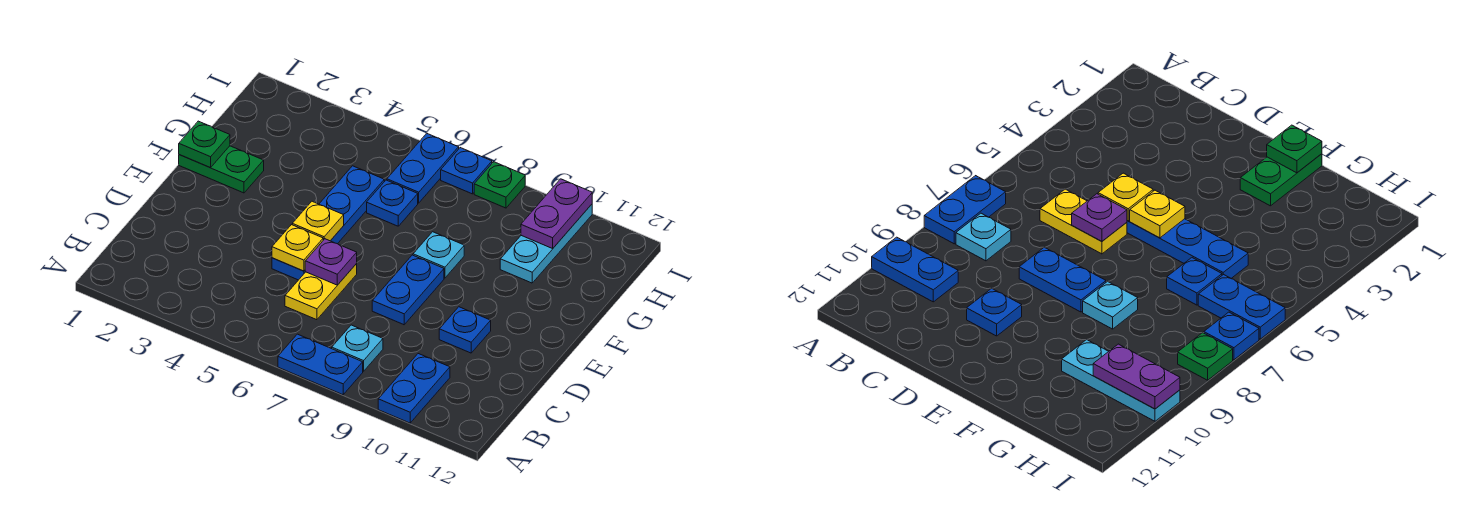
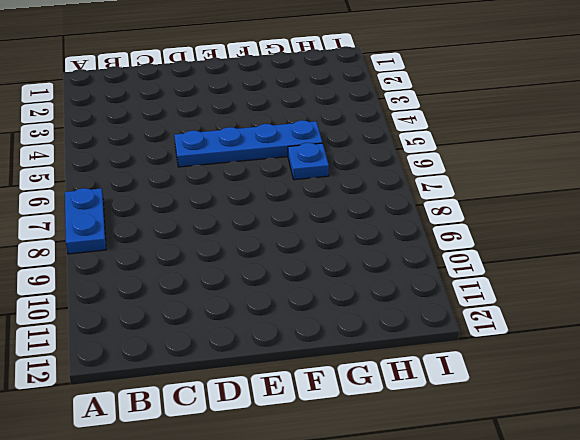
none -> blue 1x2 plate [378,354,450,423]
none -> cyan 1x1 plate [332,325,383,371]
none -> yellow 1x2 plate [285,264,357,320]

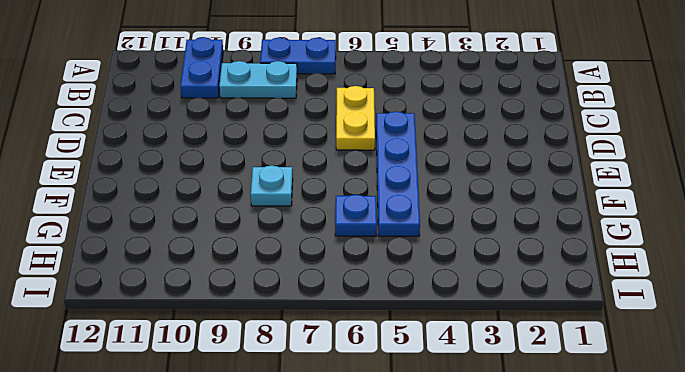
cyan 1x2 plate [219,61,297,98] -> cyan 1x1 plate [332,325,383,371]
none -> blue 1x2 plate [372,255,444,325]
none -> blue 1x1 plate [439,307,491,353]
none -> green 1x2 plate [179,146,264,193]

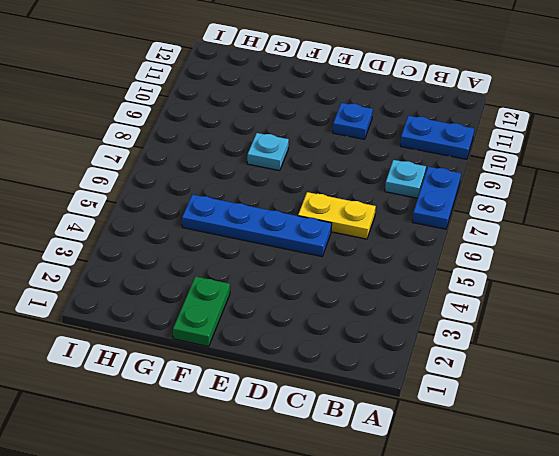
none -> blue 1x2 plate [372,255,444,325]
none -> blue 1x1 plate [367,180,418,226]
none -> cyan 1x3 plate [500,204,592,283]

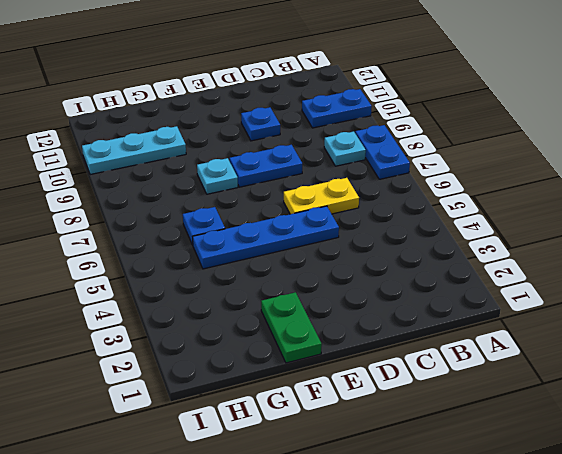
none -> blue 1x2 plate [387,133,459,203]
none -> blue 1x1 plate [441,148,492,194]
none -> green 1x1 plate [474,162,525,208]

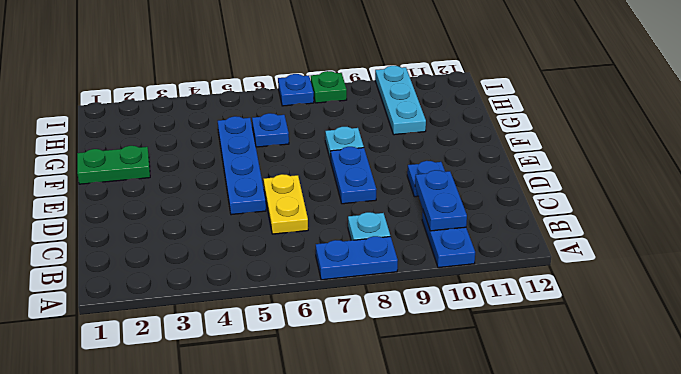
blue 1x2 plate [415,170,467,231] -> blue 1x2 plate moved to [387,133,459,203]
none -> yellow 1x1 plate [272,225,323,271]
none -> purple 1x1 plate [305,239,357,285]
none -> yellow 1x1 plate [292,201,344,241]

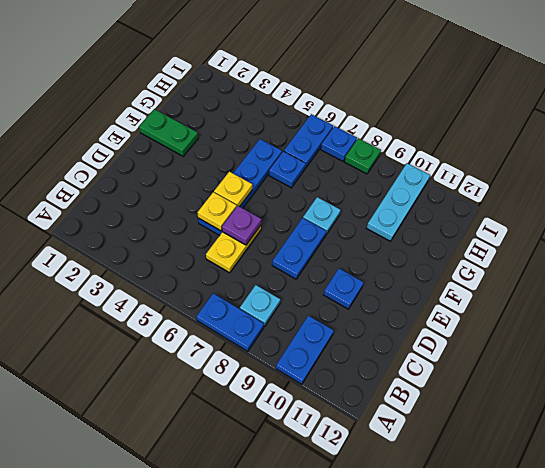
none -> green 1x1 plate [179,121,230,168]
none -> purple 1x2 plate [521,179,592,248]

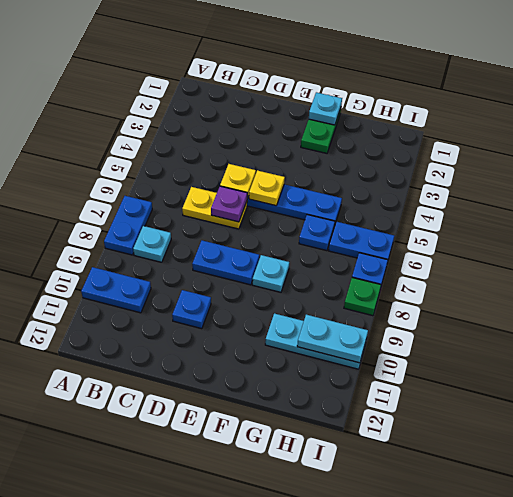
cyan 1x1 plate [309,92,342,125] -> green 1x1 plate [179,121,230,168]
cyan 1x2 plate [297,315,368,363] -> purple 1x2 plate [521,179,592,248]

